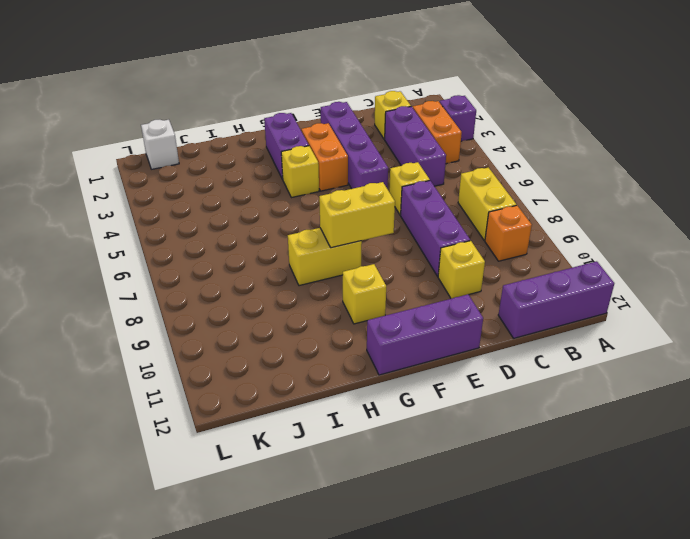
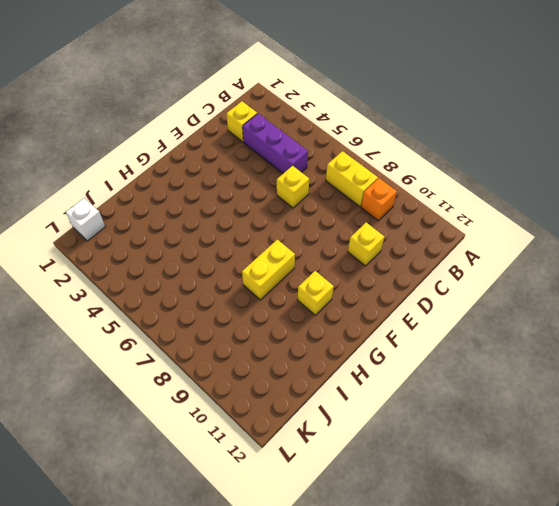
none -> purple 1x1 brick [439,95,476,141]
none -> purple 1x3 brick [498,261,614,338]
none -> orange 1x2 brick [413,101,462,164]

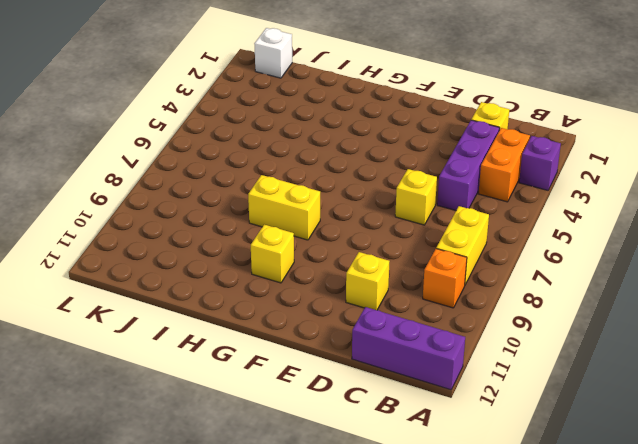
none -> purple 1x3 brick [401,181,470,276]
none -> purple 1x4 brick [321,102,388,189]
none -> purple 1x3 brick [367,295,483,375]

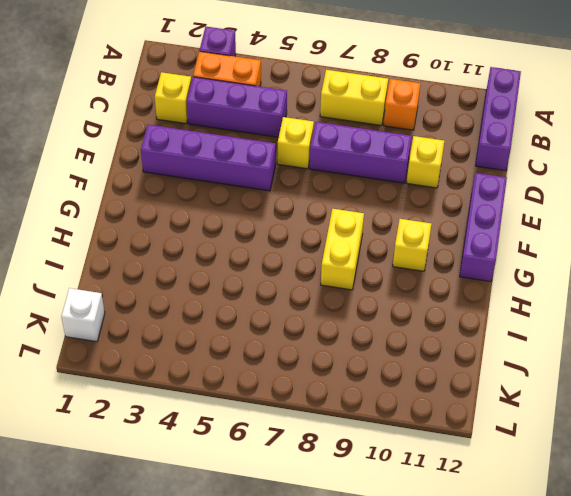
none -> orange 1x2 brick [302,123,348,191]
none -> purple 1x2 brick [264,113,309,179]
none -> yellow 1x1 brick [281,146,319,198]

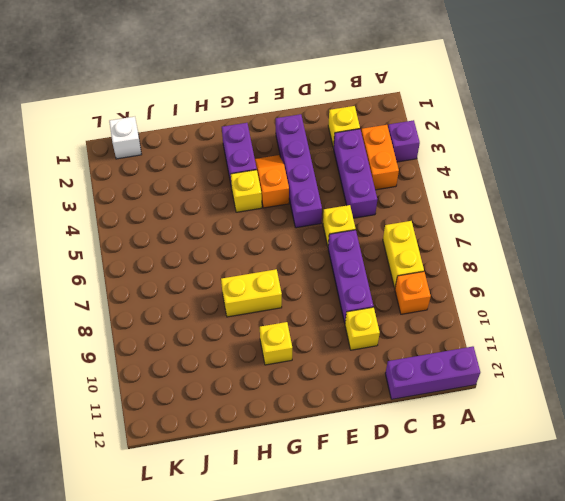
orange 1x2 slope [255,155,289,208] -> orange 1x2 brick [302,123,348,191]
none -> purple 1x3 brick [367,295,483,375]
none -> yellow 1x2 brick [319,182,395,248]

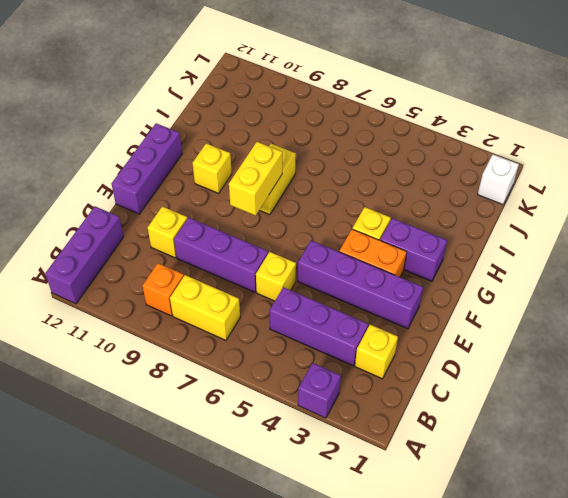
none -> orange 1x2 brick [413,101,462,164]

